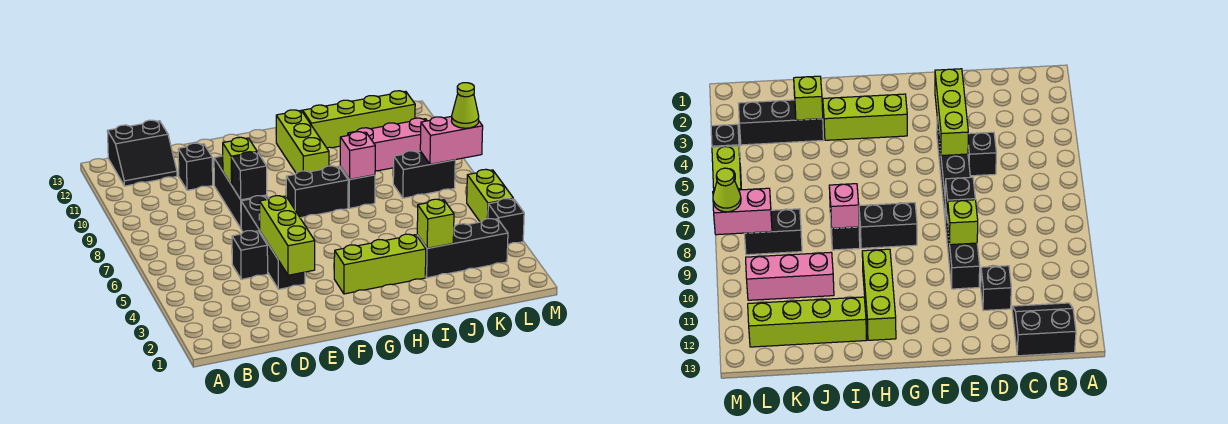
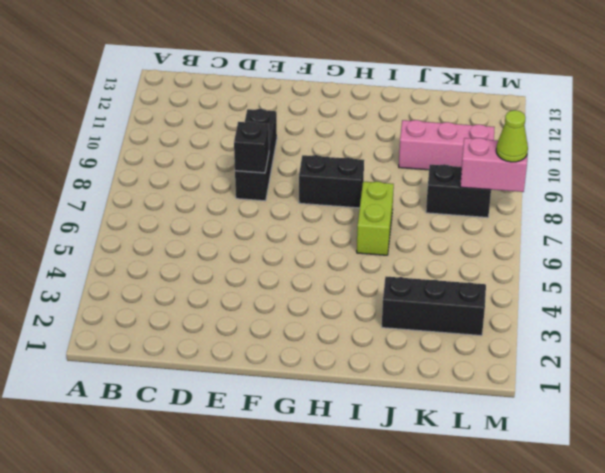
lime 1x2 brick [357,181,394,255] -> lime 1x2 brick moved to [467,169,513,222]
none -> black 2x2 slope [107,120,177,186]
none -> black 1x1 brick [232,231,268,279]
none -> black 1x1 brick [178,143,213,190]

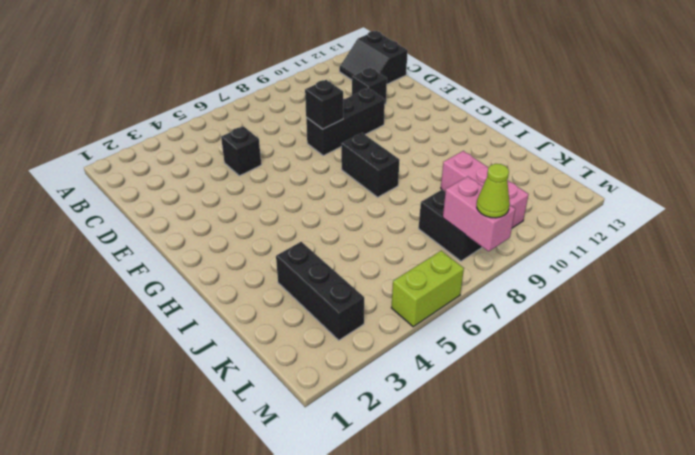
none -> black 1x4 brick [241,196,305,289]
none -> lime 1x3 brick [334,234,426,294]
none -> lime 1x3 brick [276,110,329,173]

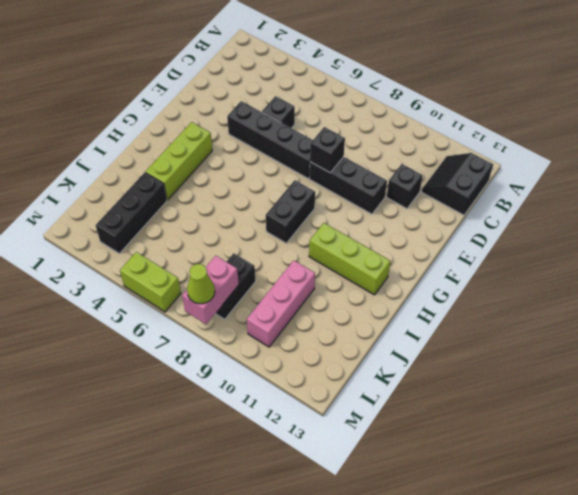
none -> black 1x1 brick [340,167,375,208]
none -> lime 1x4 brick [303,91,415,148]
none -> black 1x1 brick [488,199,524,245]

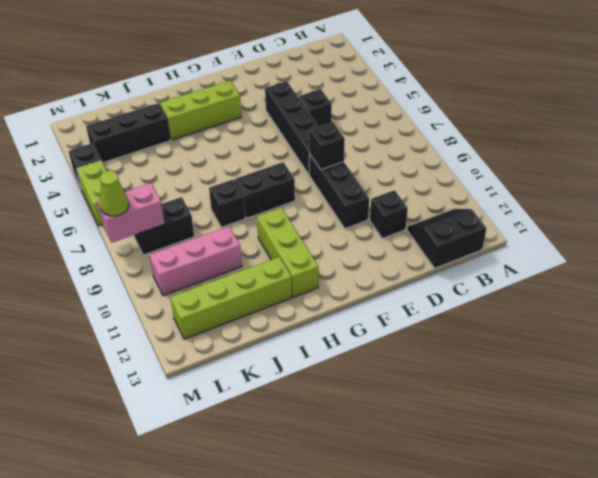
none -> lime 1x3 brick [259,196,315,275]
none -> lime 1x1 brick [223,137,257,185]
none -> pink 1x1 brick [340,132,375,179]

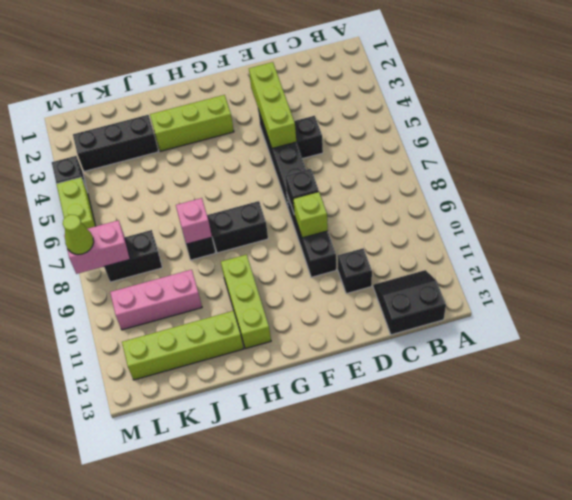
none -> lime 1x1 brick [417,199,454,248]

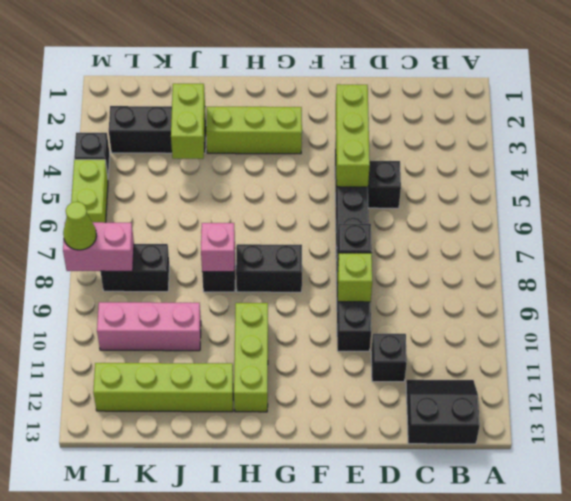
lime 1x2 brick [171,84,205,159] -> lime 1x1 brick [417,199,454,248]

